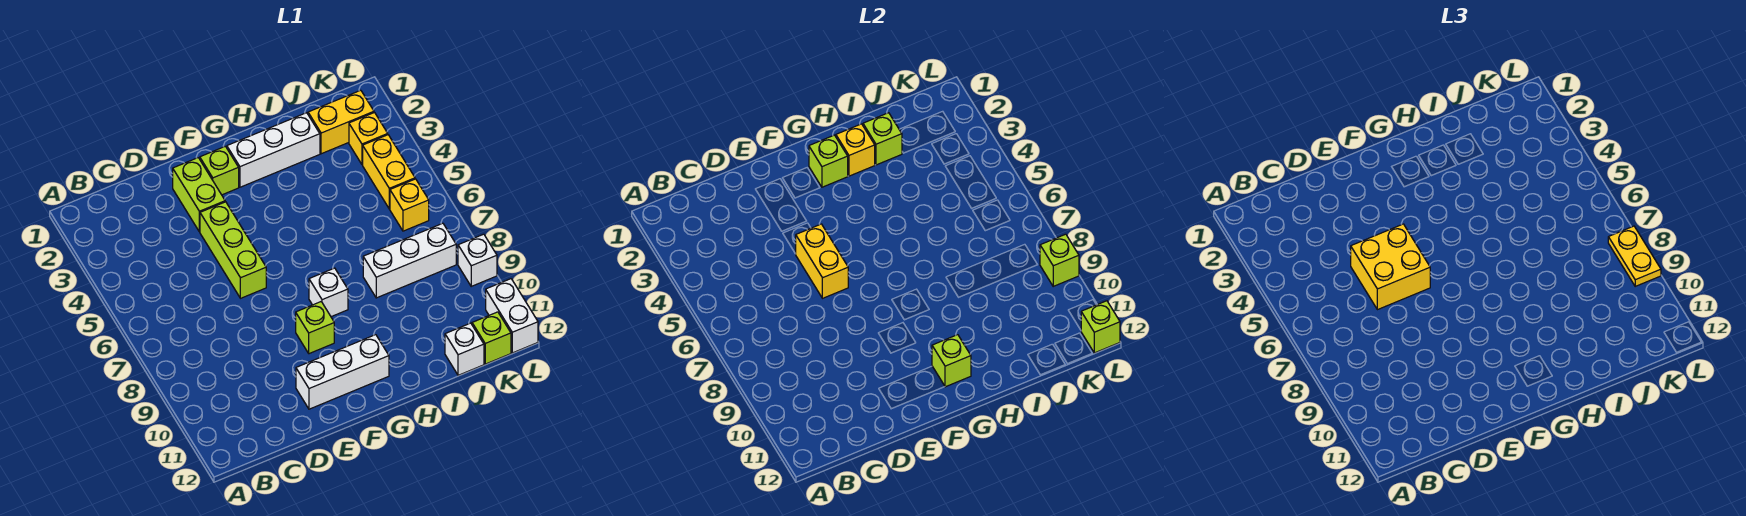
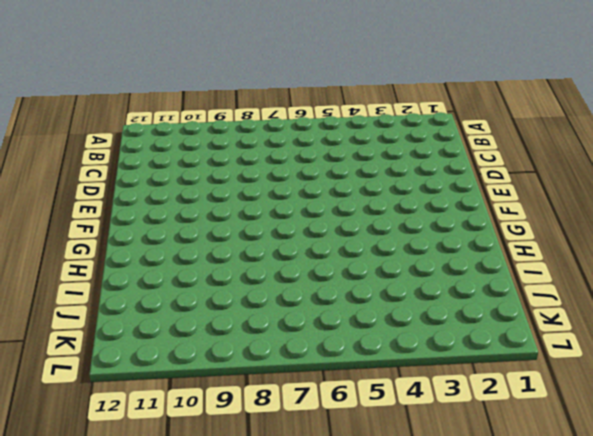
none -> lime 1x2 brick [173,158,225,232]
none -> lime 1x3 brick [200,202,266,298]
none -> white 1x3 brick [296,335,389,409]

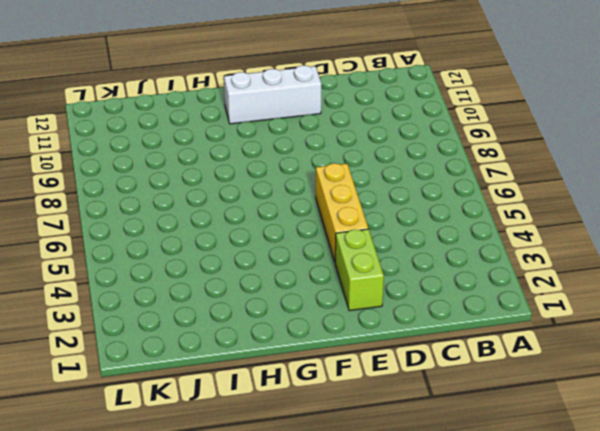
yellow 1x3 brick [316,163,368,262] -> lime 1x3 brick [200,202,266,298]
none -> lime 1x1 brick [200,146,239,195]
none -> lime 1x1 brick [296,302,334,354]
none -> white 1x3 brick [227,113,320,187]

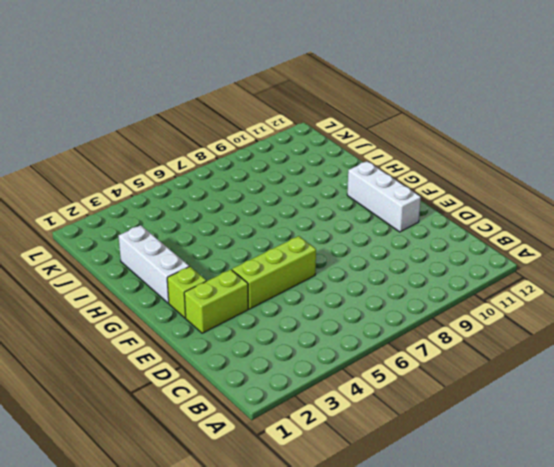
none -> lime 1x1 brick [296,302,334,354]
none -> white 1x1 brick [309,268,348,317]
none -> white 1x3 brick [363,223,456,298]

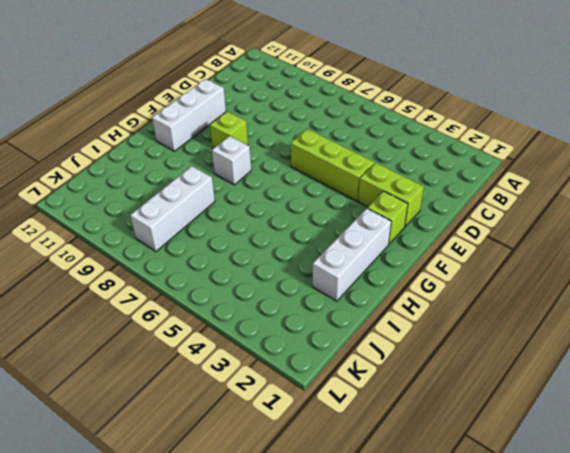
none -> yellow 1x2 brick [308,90,374,154]
none -> white 1x1 brick [445,323,484,375]
none -> yellow 1x1 brick [349,113,388,165]

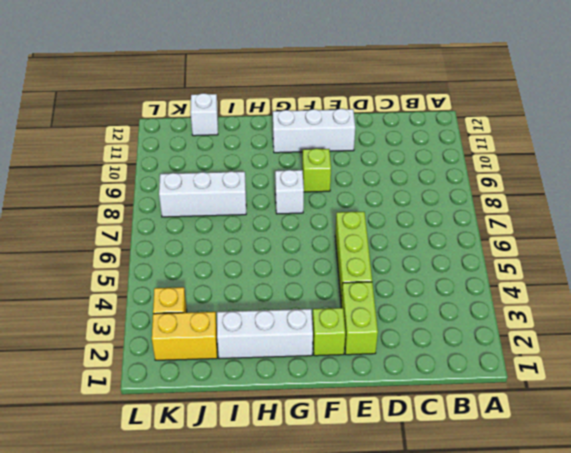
none -> yellow 1x2 brick [363,135,415,209]
none -> yellow 1x1 brick [390,179,429,231]
none -> lime 1x1 brick [472,312,511,364]

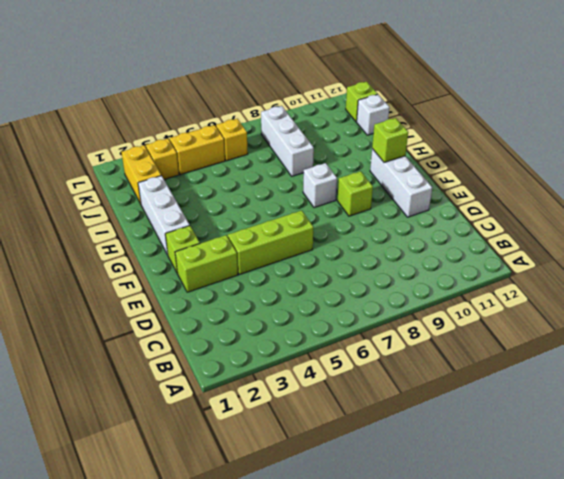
none -> white 1x1 brick [458,234,497,286]
none -> white 1x2 brick [486,279,538,353]
none -> yellow 1x2 brick [796,224,848,298]

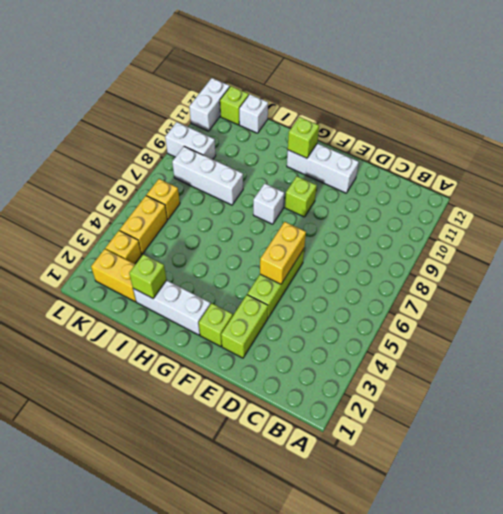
white 1x2 brick [165,122,216,159] -> white 1x1 brick [458,234,497,286]
none -> lime 1x1 brick [809,135,848,187]
none -> yellow 1x1 brick [836,124,875,176]
none -> lime 1x1 brick [1040,234,1079,286]

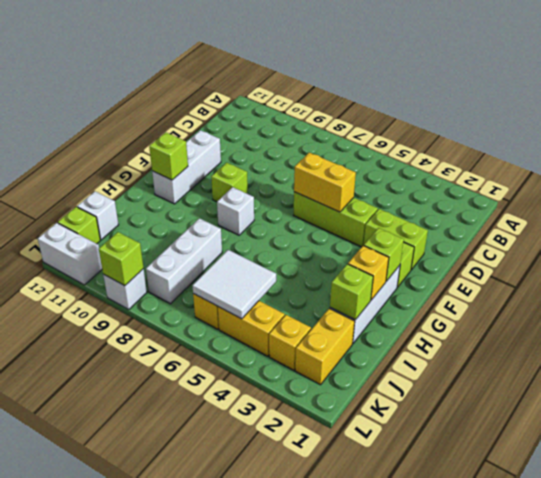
white 2x2 tile [192,250,276,319] -> none
none -> lime 1x1 brick [1081,301,1120,353]
none -> yellow 2x2 brick [1351,224,1430,310]
none -> yellow 1x2 plate [1608,226,1661,286]

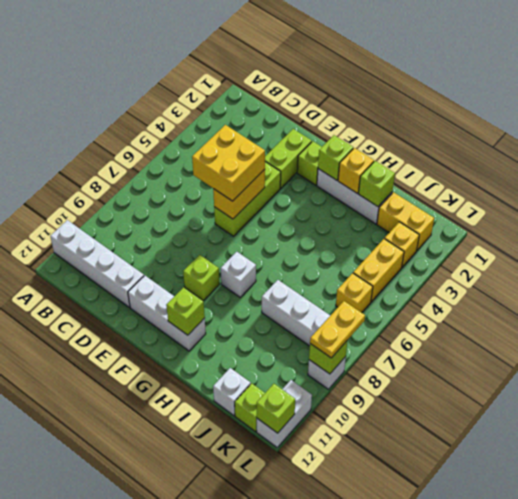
white 1x4 brick [50,220,144,307] -> none

